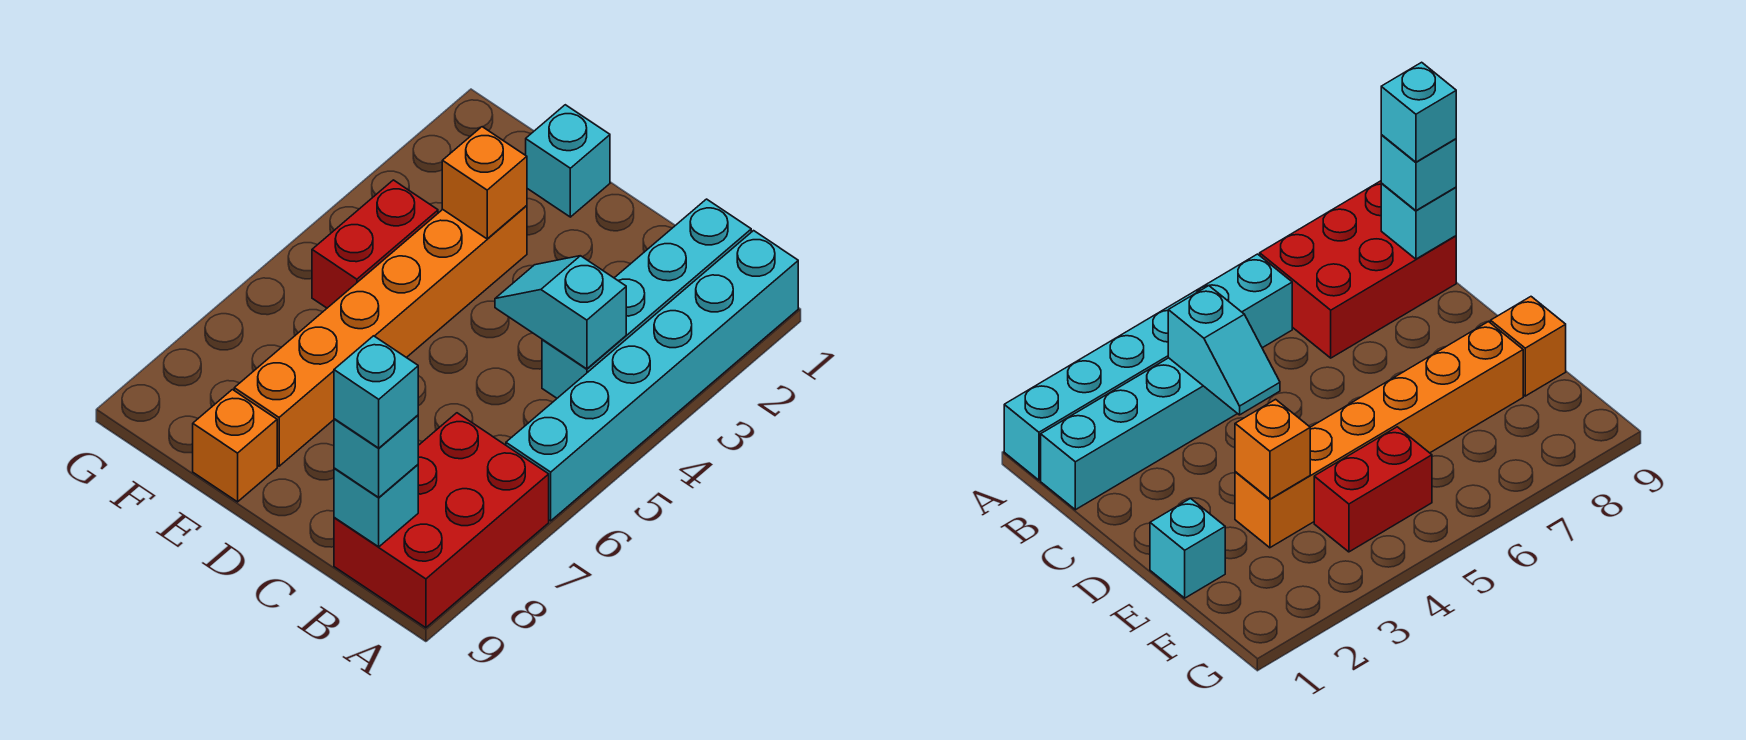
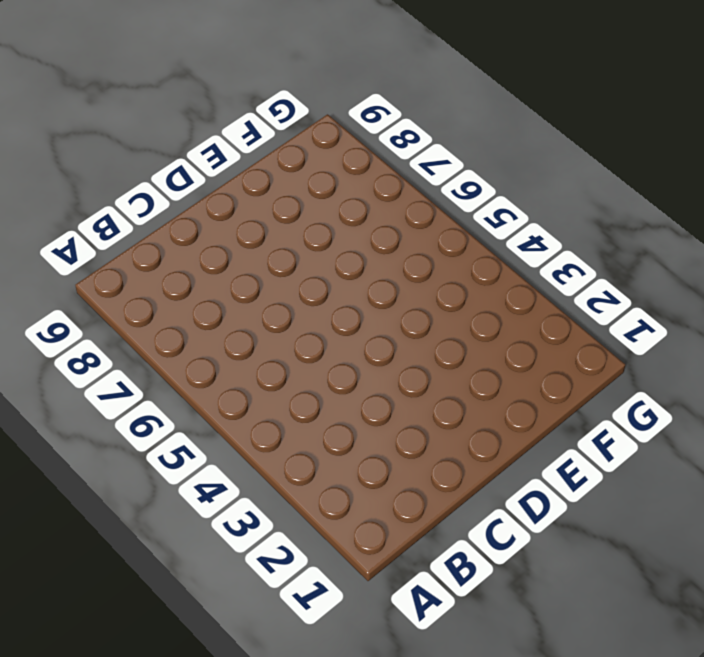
none -> cyan 1x6 brick [506,231,798,521]
none -> red 2x3 brick [334,413,549,628]
none -> cyan 1x4 brick [542,199,751,398]

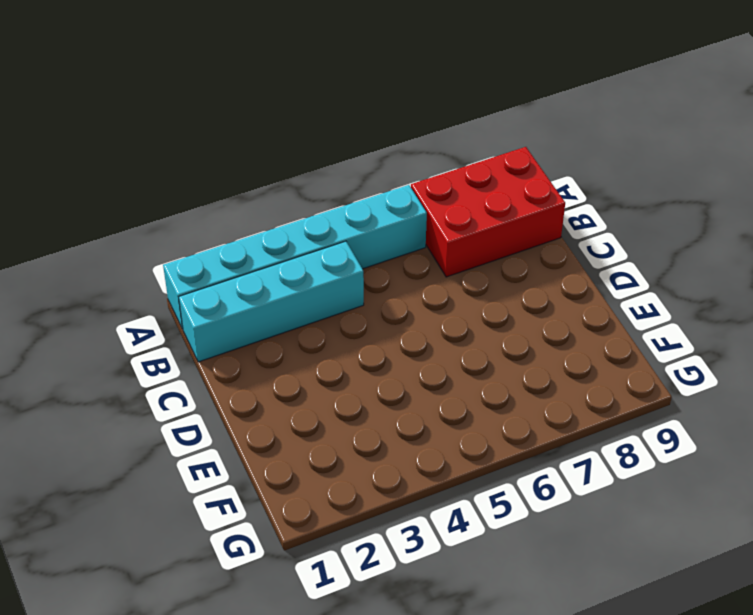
none -> cyan 1x1 brick [526,105,610,217]
none -> orange 1x6 brick [234,206,527,466]
none -> orange 1x1 brick [193,390,277,502]

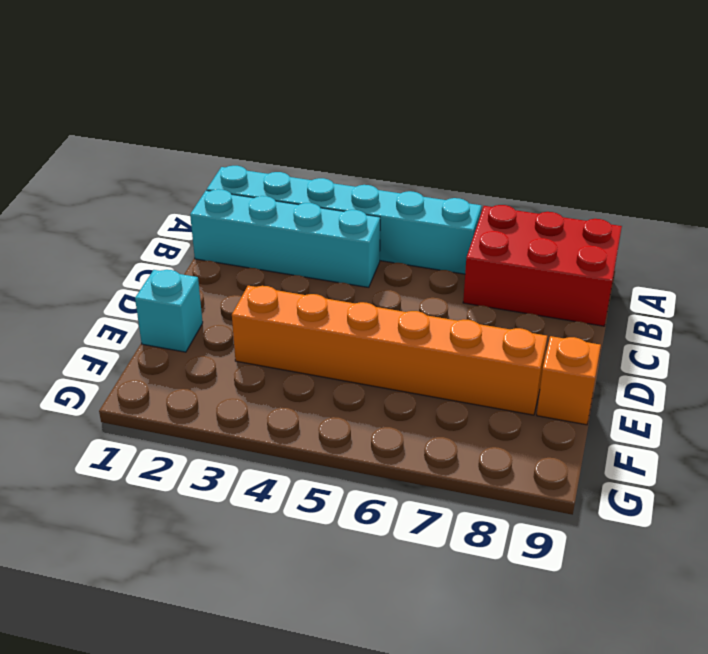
none -> red 1x2 brick [312,180,438,308]
none -> cyan 1x2 slope [495,256,626,369]
none -> cyan 1x1 brick [334,465,418,547]

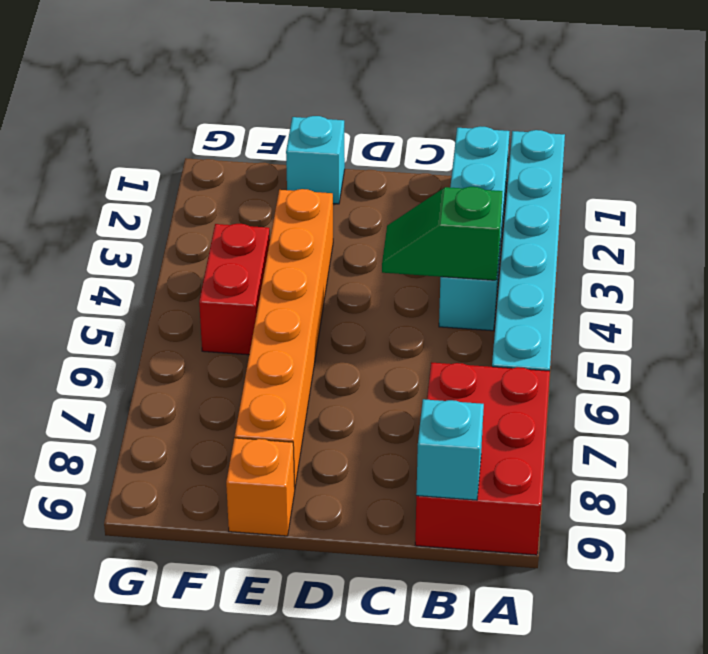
green 1x2 slope [382,187,502,280] -> cyan 1x2 slope [495,256,626,369]
none -> orange 1x1 brick [442,127,527,239]
none -> cyan 1x1 brick [334,415,418,498]
none -> cyan 1x1 brick [334,336,418,448]

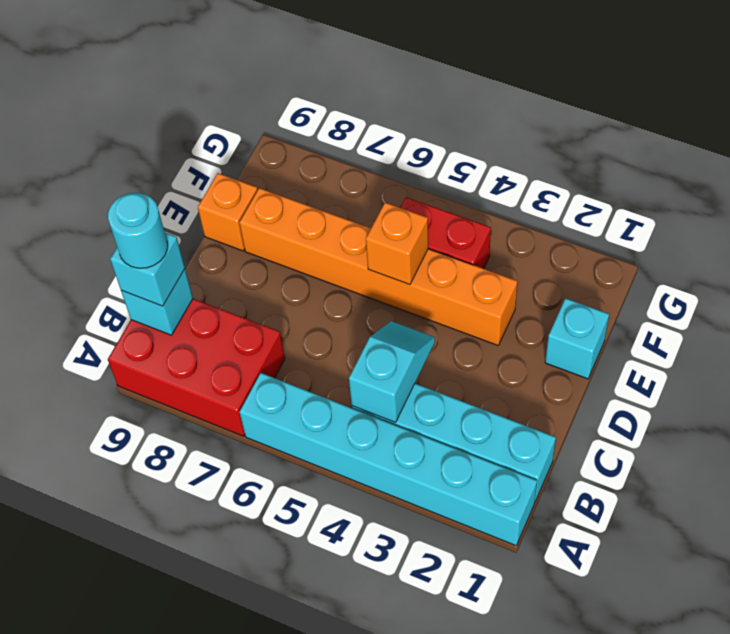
cyan 1x1 round brick [108,193,168,268] -> cyan 1x1 brick [334,336,418,448]
orange 1x1 brick [366,203,428,285] -> orange 1x1 brick moved to [442,127,527,239]

